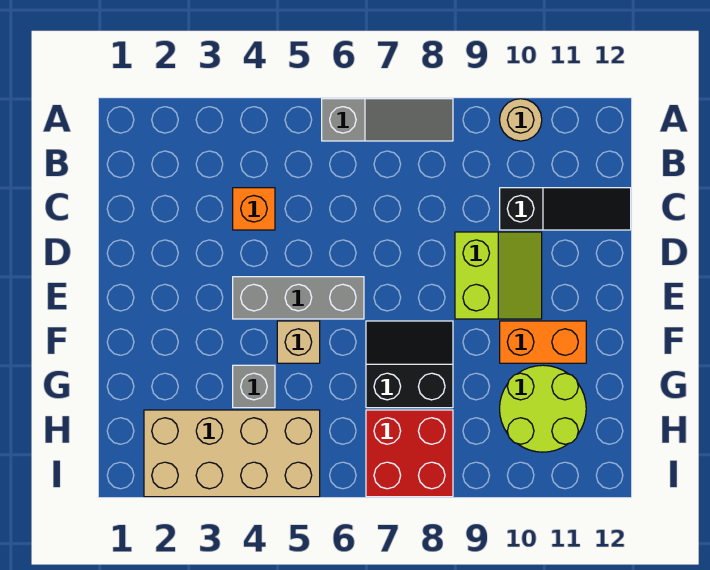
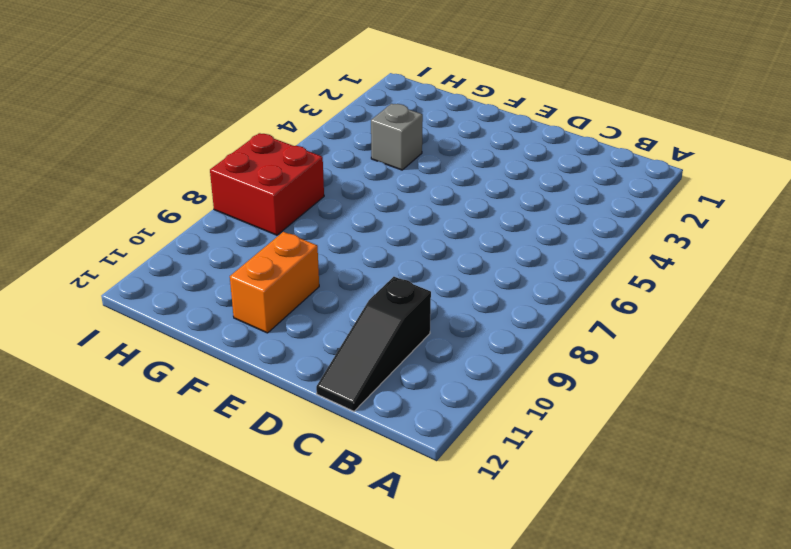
none -> grey 1x3 slope [322,99,453,141]
none -> tan 1x1 round brick [500,99,542,141]
none -> orange 1x1 brick [233,188,275,230]

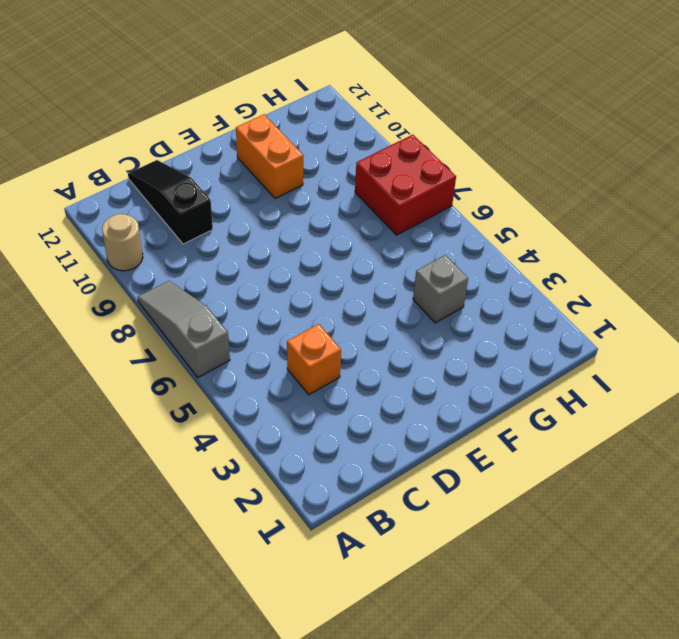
none -> lime 2x2 slope [455,232,542,319]
none -> grey 1x3 brick [233,277,364,319]
none -> tan 1x1 brick [277,321,320,363]

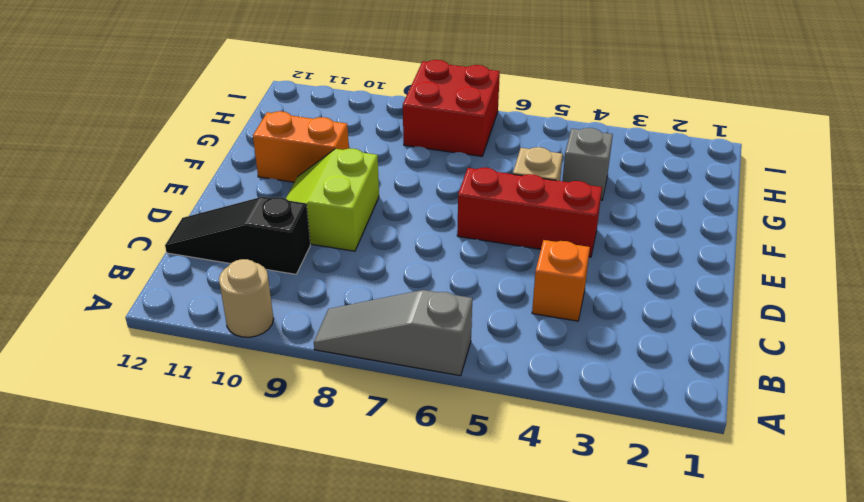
red 1x3 brick [457,168,602,257] -> grey 1x3 brick [233,277,364,319]
none -> black 2x2 slope [366,321,453,408]
none -> lime 2x2 round brick [500,365,586,452]
none -> tan 2x4 brick [144,410,320,497]

